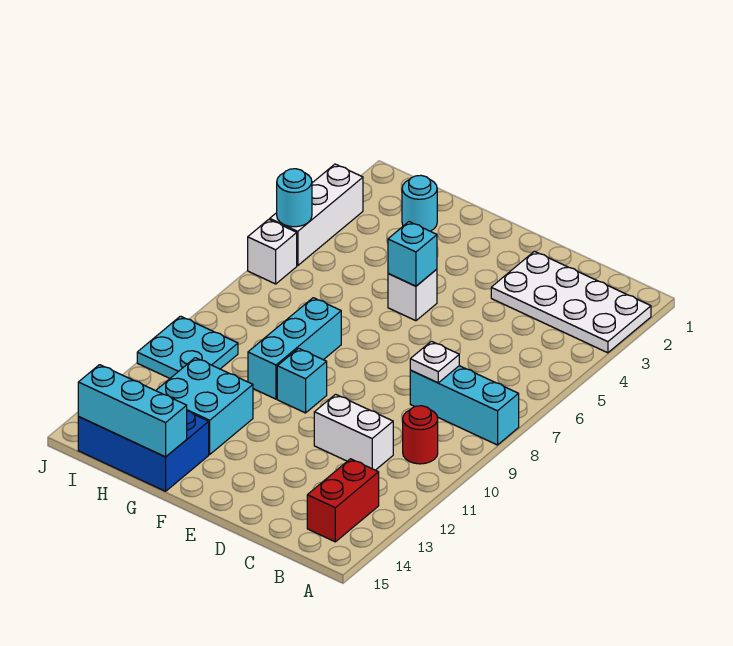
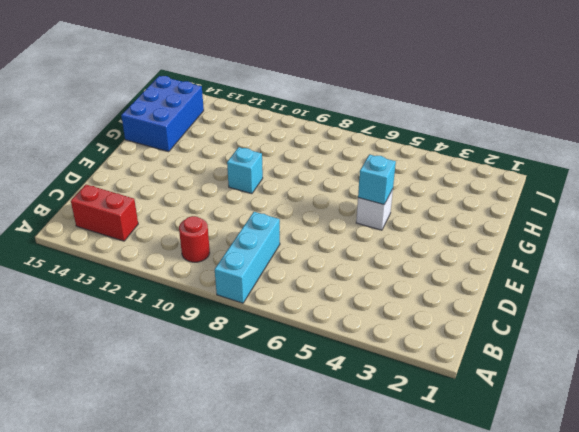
none -> white 2x4 plate [491,251,651,353]
none -> white 1x2 brick [314,394,393,470]
none -> cyan 1x3 brick [248,298,341,399]

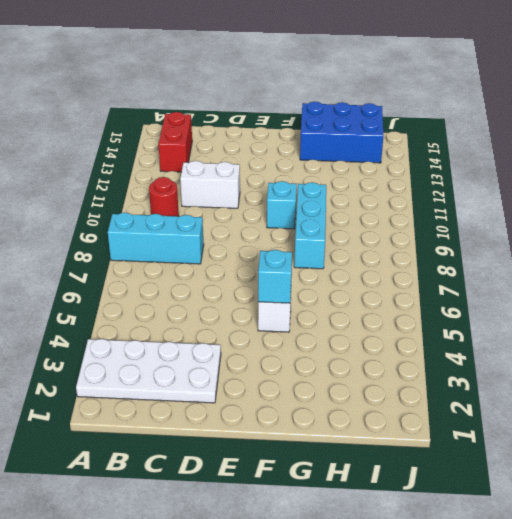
none -> cyan 2x2 brick [156,358,253,454]
none -> cyan 1x1 round brick [402,175,437,231]
none -> cyan 2x2 plate [137,316,238,378]

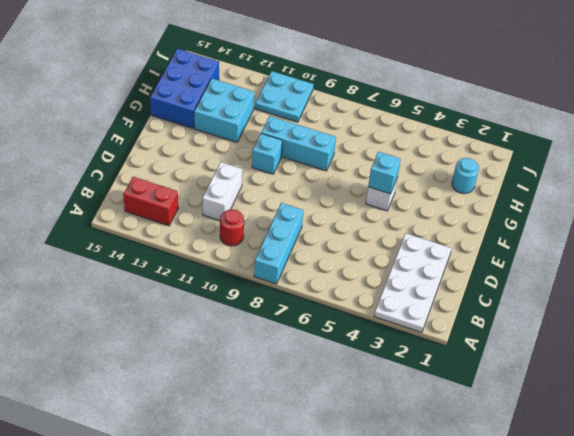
none -> white 1x3 brick [270,164,363,266]
none -> white 1x1 brick [248,219,297,284]
none -> white 1x1 plate [410,341,459,383]

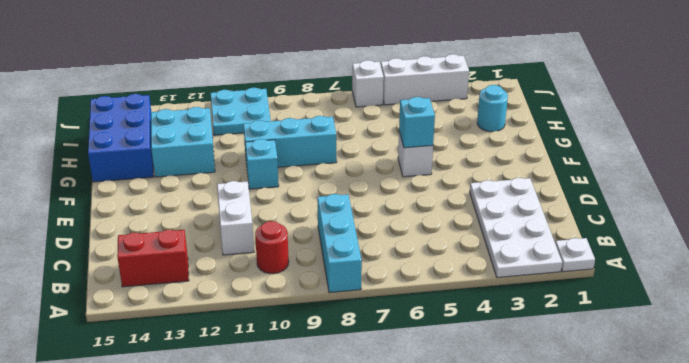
white 1x1 plate [555,238,595,272] -> white 1x1 plate moved to [410,341,459,383]
none -> cyan 1x3 brick [78,365,187,457]
none -> cyan 1x1 round brick [277,169,312,227]

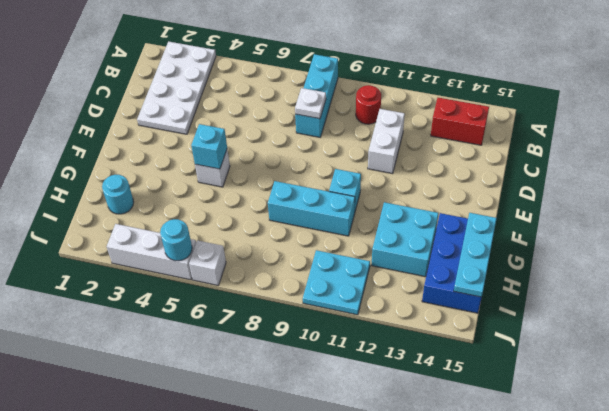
cyan 1x3 plate [454,213,497,297] -> cyan 1x3 brick [78,365,187,457]

